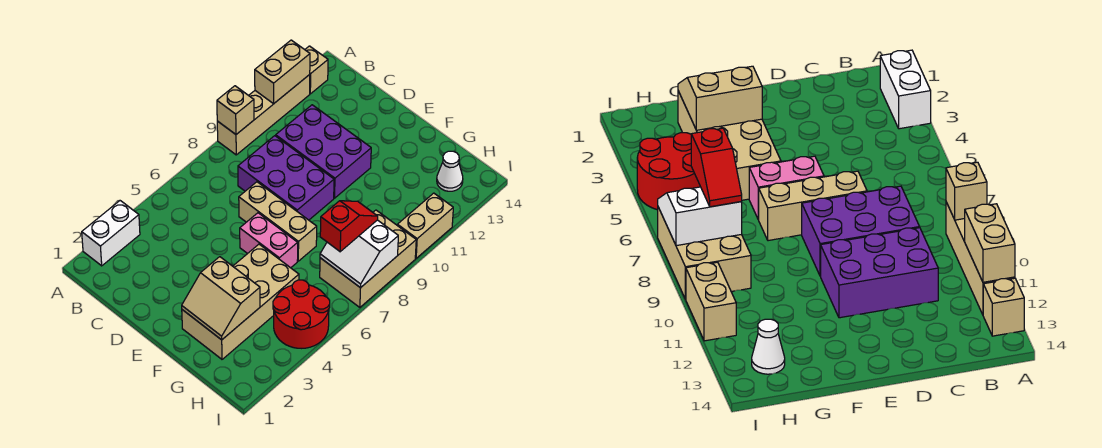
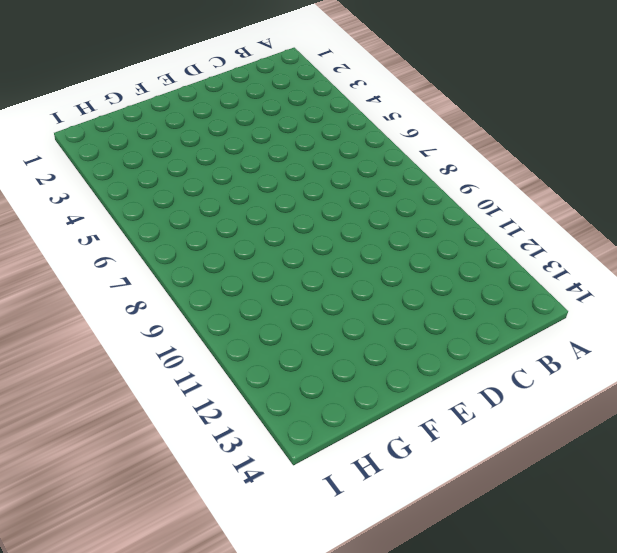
none -> white 1x2 brick [82,201,140,266]
none -> tan 1x4 brick [217,75,310,155]
none -> tan 1x1 brick [305,46,328,94]

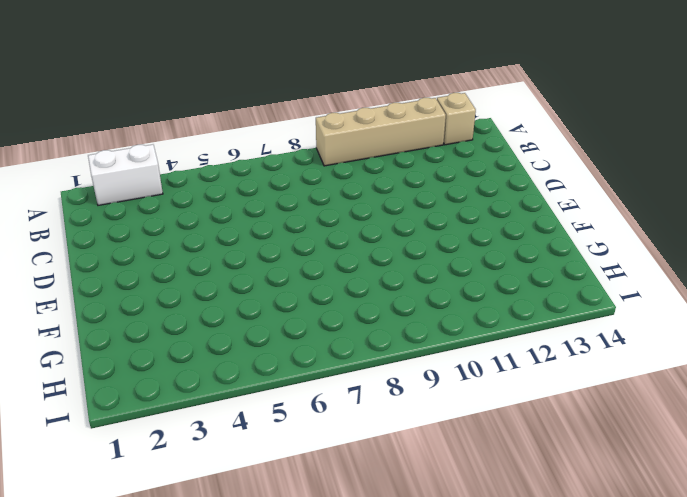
none -> purple 2x3 brick [238,136,334,220]
none -> purple 2x3 brick [276,105,371,198]
none -> tan 1x3 brick [239,182,317,261]

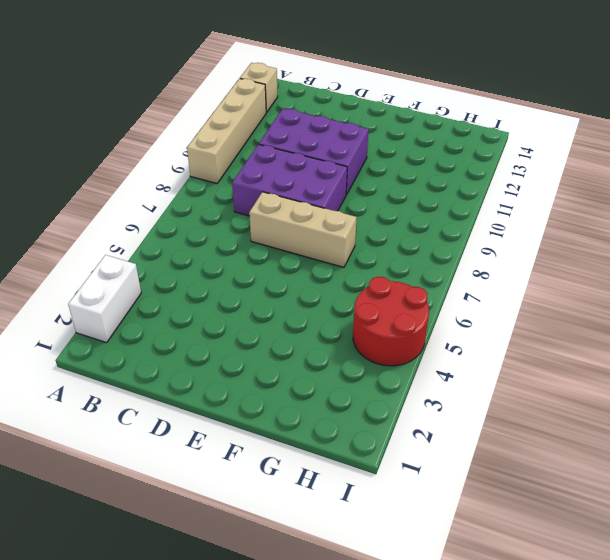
none -> pink 1x2 brick [240,213,298,268]
none -> tan 2x4 brick [182,244,299,359]
none -> tan 2x3 brick [320,210,416,307]

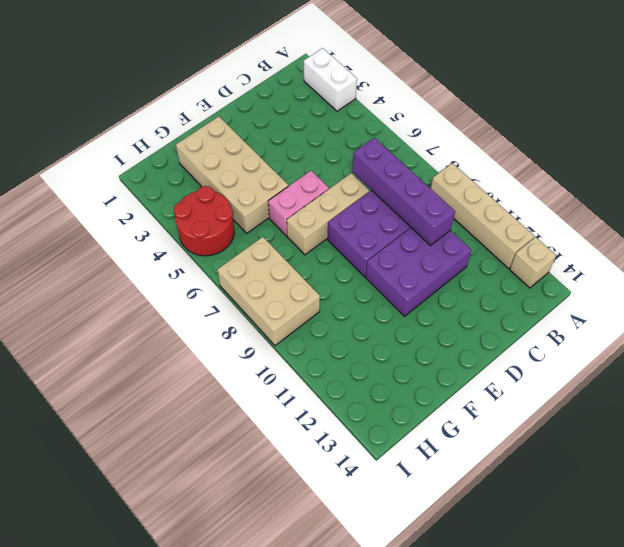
purple 1x4 brick [352,138,455,246] -> none
none -> white 1x1 cone [437,151,463,191]
none -> tan 1x2 brick [397,193,453,258]
none -> tan 1x1 brick [217,86,254,134]

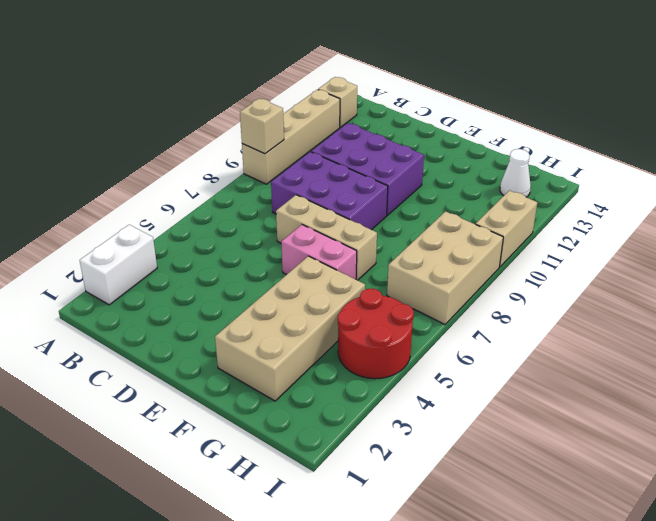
none -> tan 1x2 brick [255,40,310,104]
none -> tan 2x2 slope [182,257,260,340]
none -> white 2x2 slope [320,220,398,288]

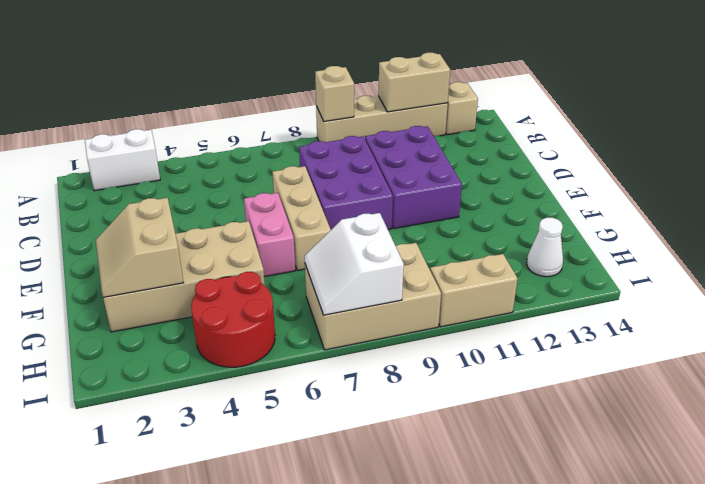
none -> red 1x2 slope [320,201,378,252]

